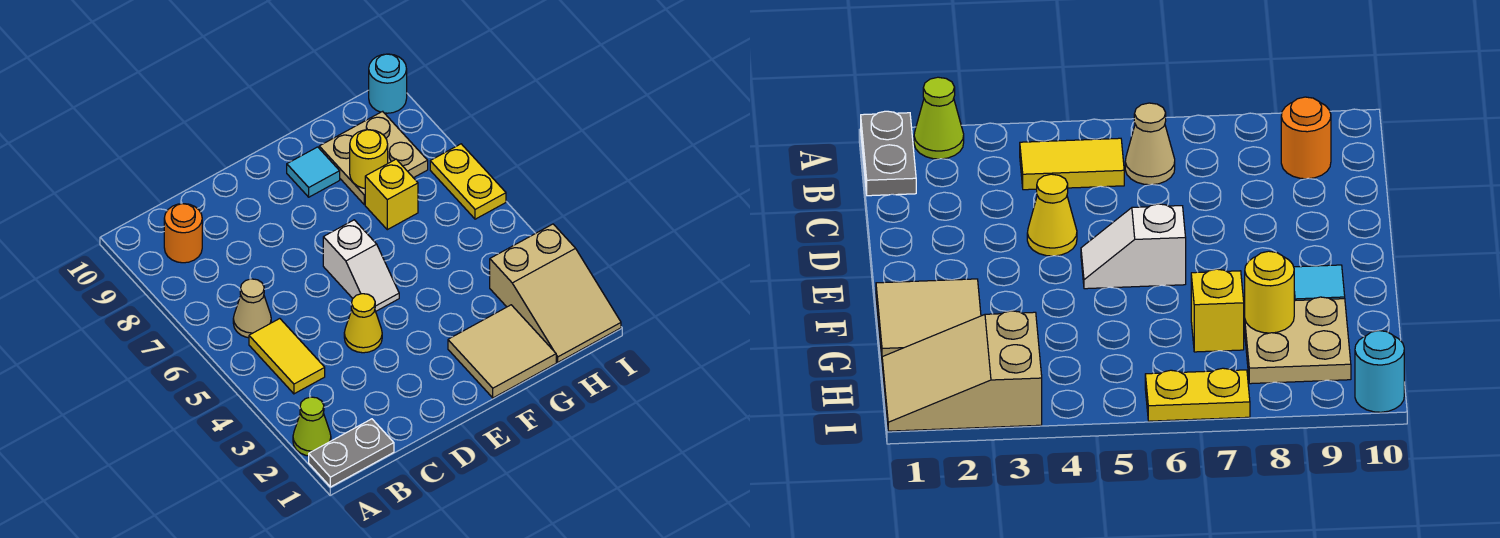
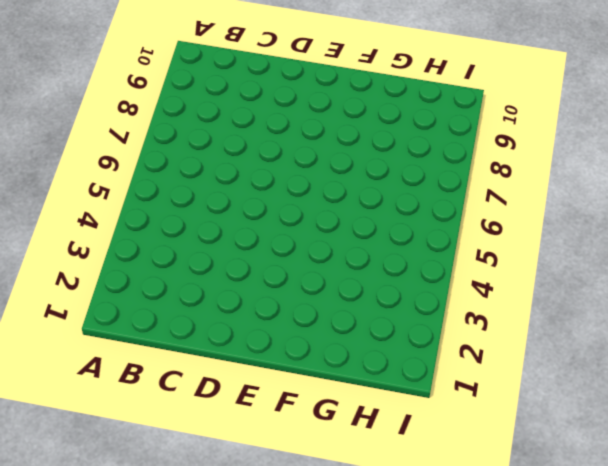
none -> grey 1x2 plate [309,419,394,487]
none -> lime 1x1 cone [293,397,331,456]
none -> yellow 1x2 tile [249,319,325,394]

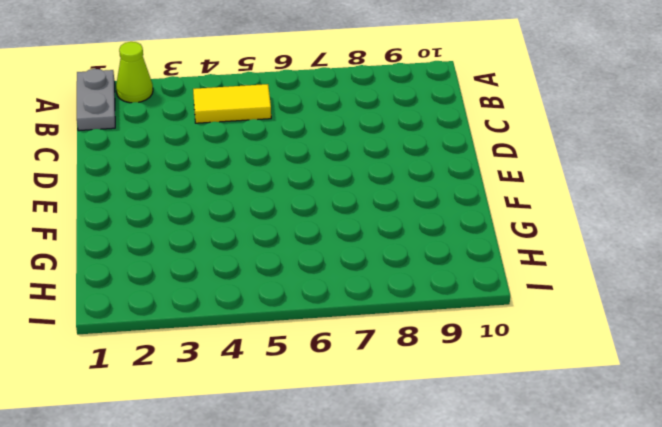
none -> tan 1x1 cone [233,279,271,338]
none -> orange 1x1 round brick [164,204,202,263]
none -> yellow 1x1 cone [344,294,382,353]

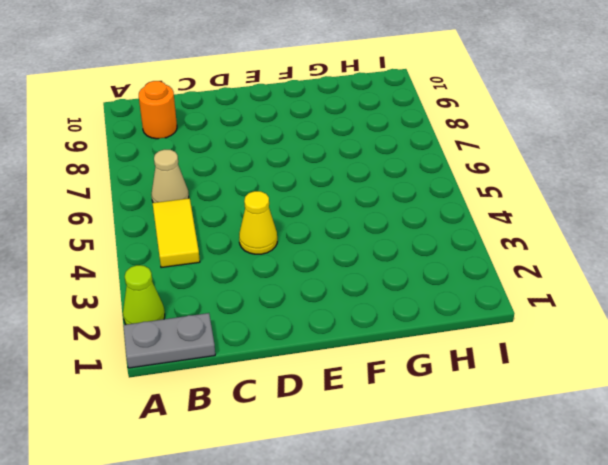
none -> white 1x2 slope [323,220,399,311]
none -> tan 2x2 tile [448,305,556,398]
none -> cyan 1x1 tile [287,147,340,197]

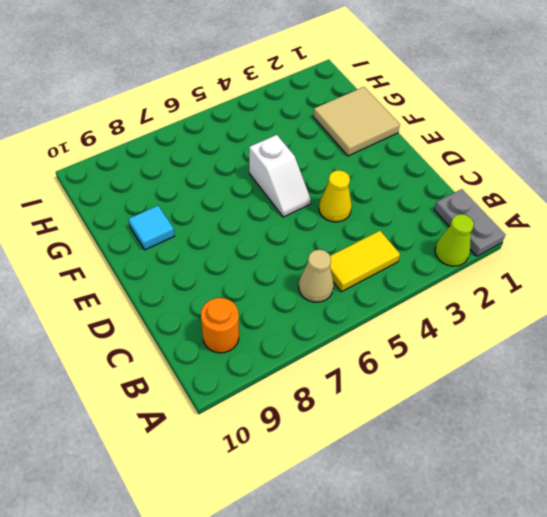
white 1x2 slope [249,135,311,217] -> white 1x2 slope turned to [323,220,399,311]
none -> yellow 1x1 brick [365,159,418,230]
none -> tan 2x2 plate [319,111,428,204]
none -> tan 2x3 slope [490,224,621,362]

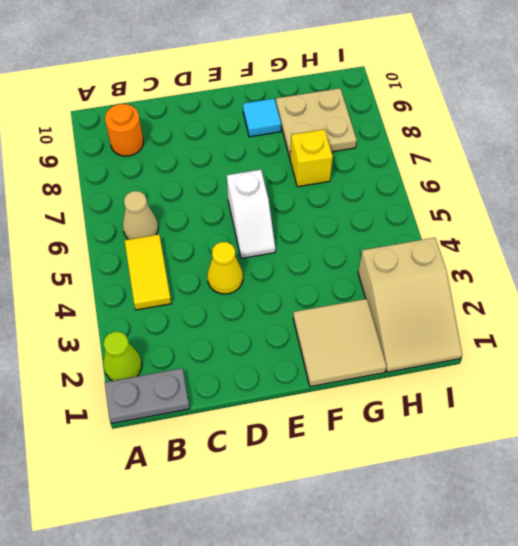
none -> yellow 1x2 plate [430,144,506,219]
none -> cyan 1x1 round brick [369,54,407,113]
none -> yellow 1x1 round brick [350,130,388,188]

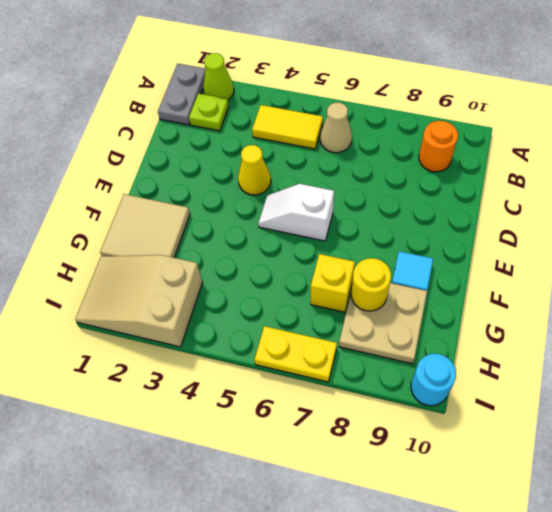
lime 1x1 plate [189,93,229,131] -> none

